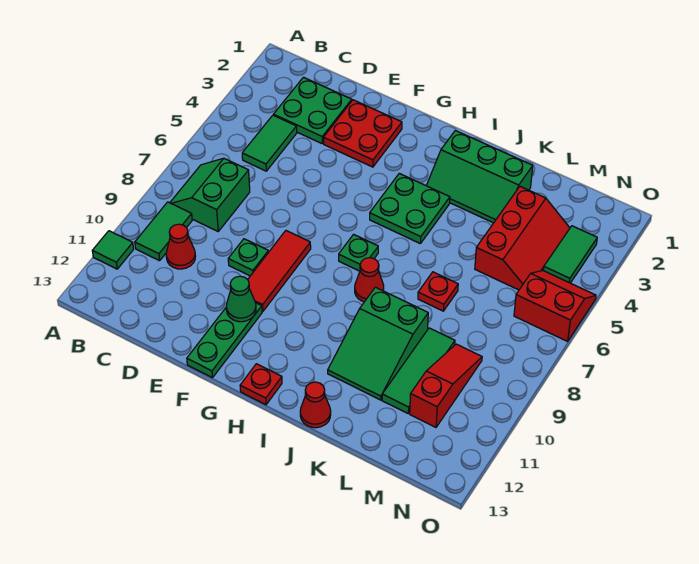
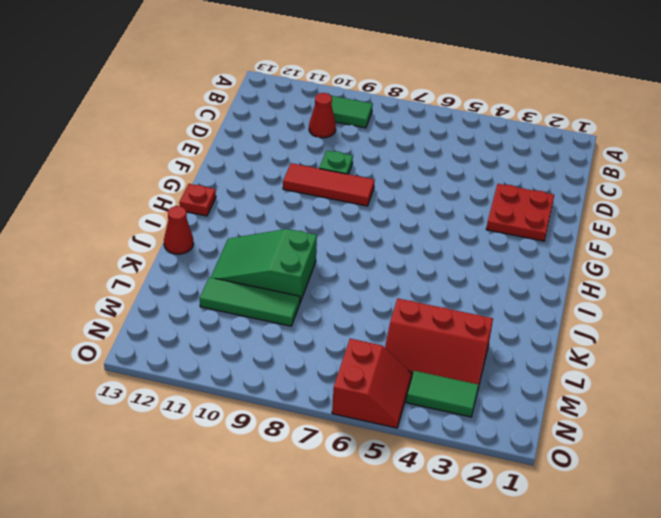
none -> green 1x1 tile [92,231,134,269]
none -> green 2x2 slope [170,158,250,231]
none -> green 2x2 plate [274,77,352,144]

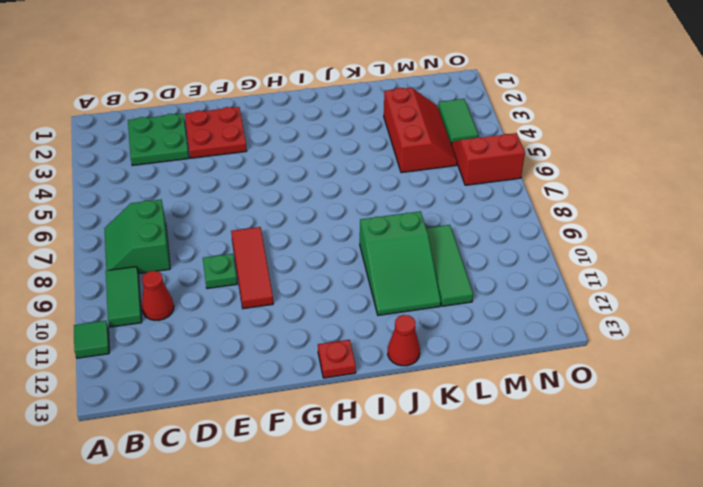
none -> green 1x2 tile [242,115,297,171]
none -> green 1x3 plate [187,303,262,378]
none -> green 2x2 plate [370,173,450,243]

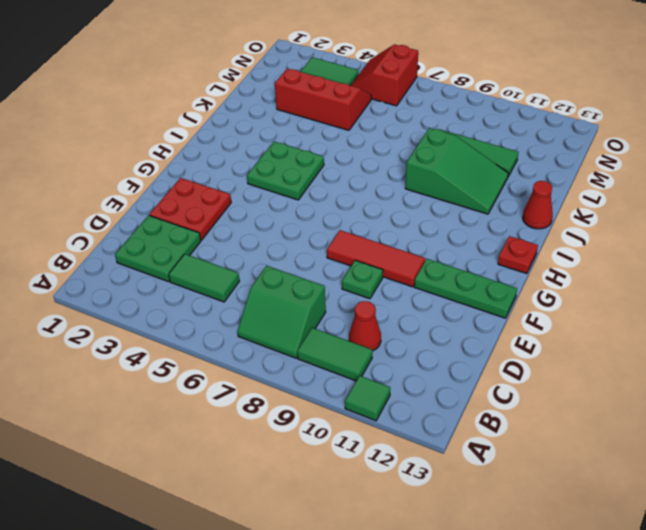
none -> green 1x1 plate [339,234,378,271]
none -> green 2x3 slope [426,131,533,223]
none -> red 1x1 cone [355,258,384,302]

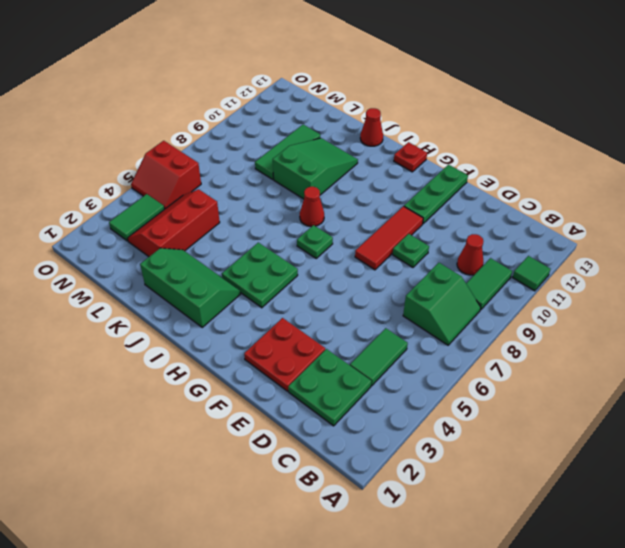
none -> red 1x1 plate [418,272,458,311]
none -> red 1x3 slope [410,344,482,427]
none -> green 1x1 cone [226,276,256,322]

